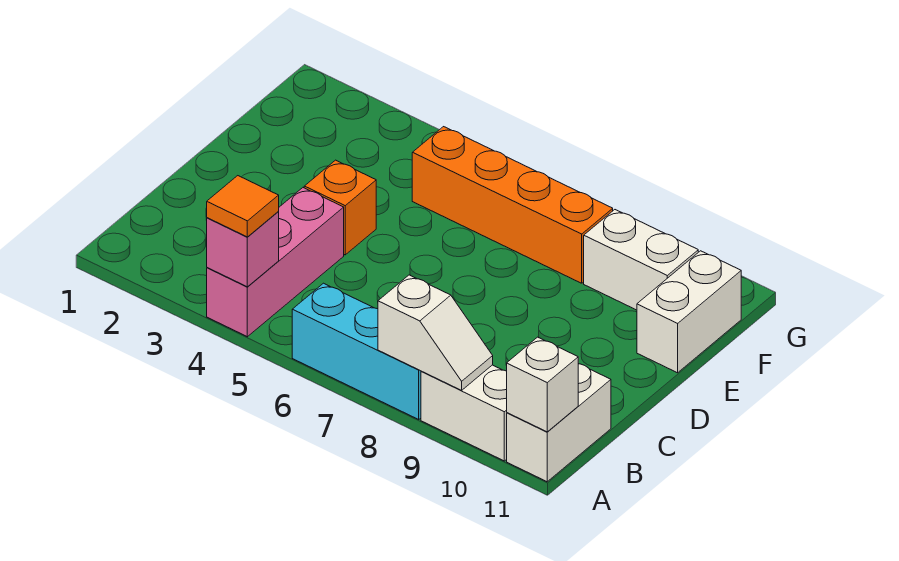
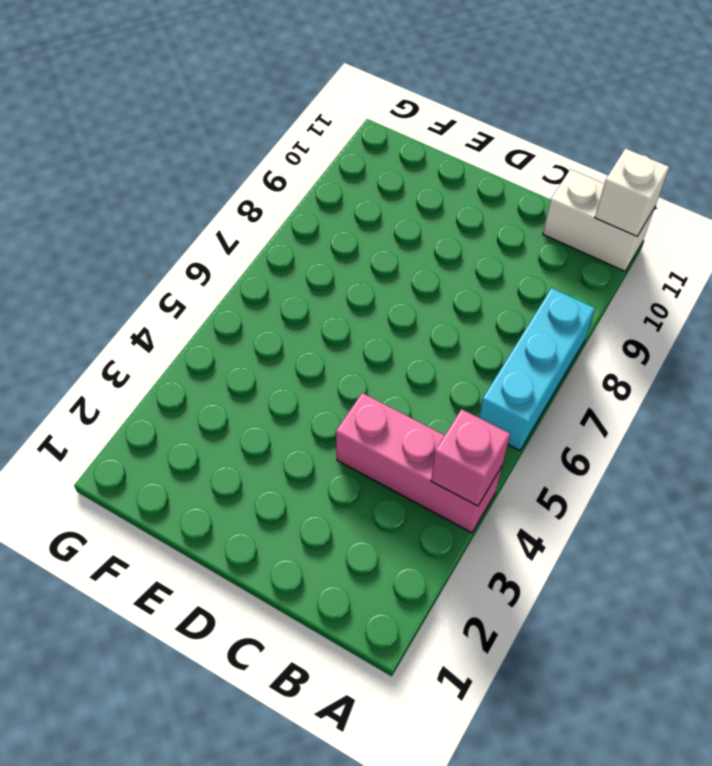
none -> white 1x2 brick [421,365,507,461]
none -> orange 1x1 brick [304,160,376,255]
none -> white 1x2 brick [637,251,741,373]

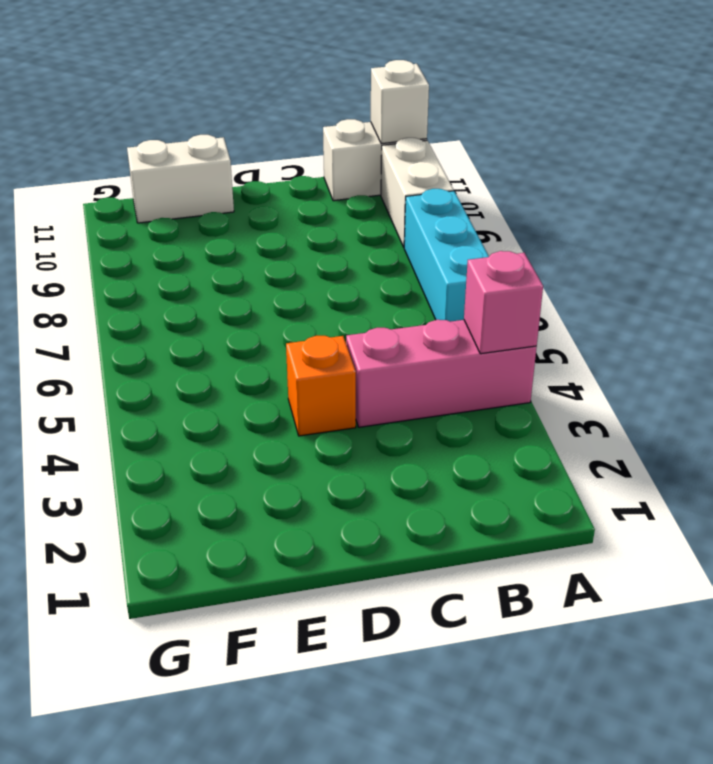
none -> orange 1x4 brick [412,127,613,283]
none -> white 1x2 brick [584,210,698,310]
none -> white 1x2 slope [378,275,493,390]

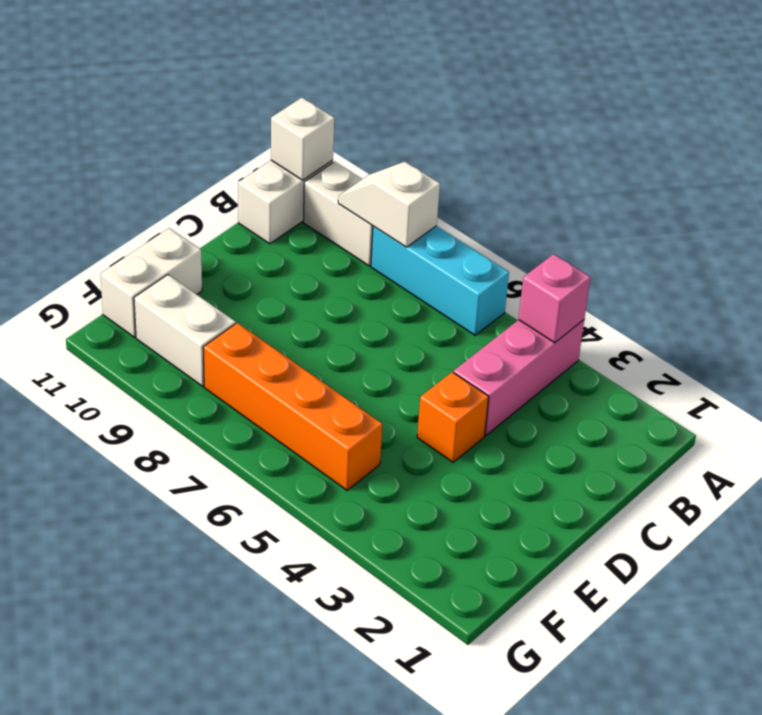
none -> orange 1x1 tile [207,176,279,237]

